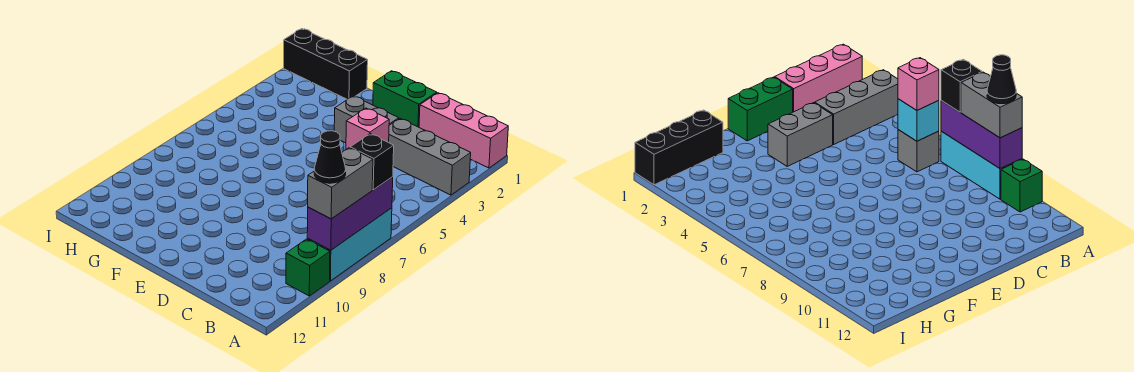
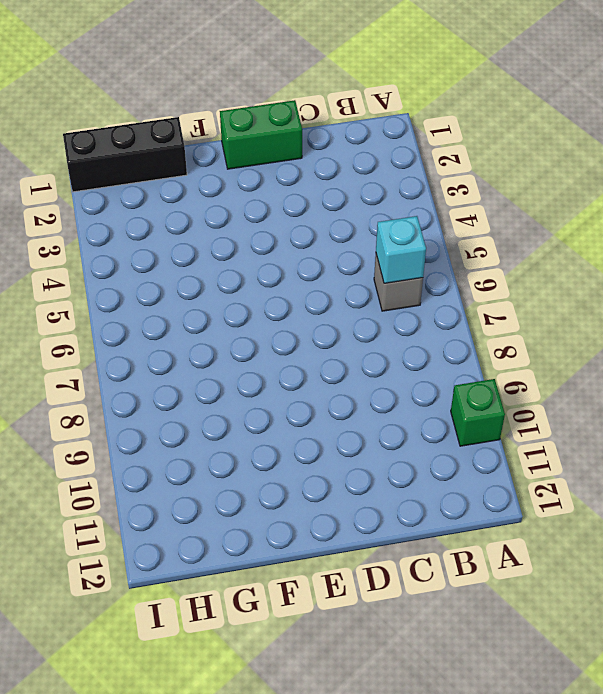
none -> pink 1x3 brick [419,93,508,168]
none -> grey 1x3 brick [389,119,471,195]
none -> cyan 1x3 brick [307,208,392,281]

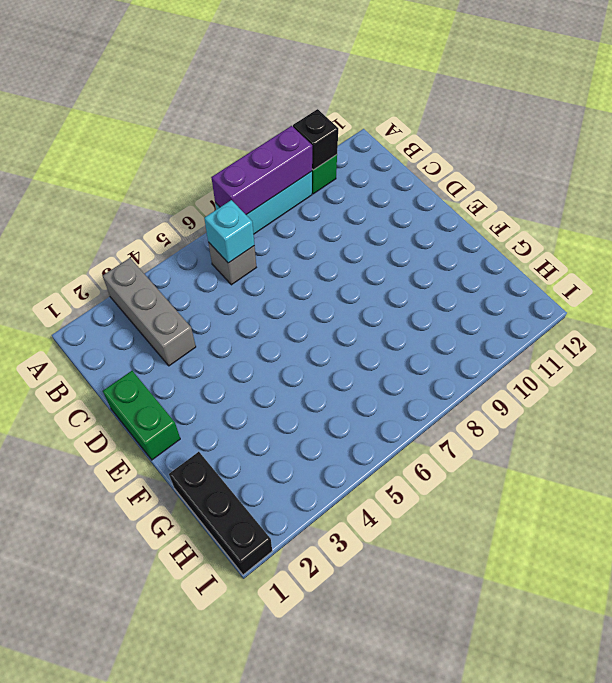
black 1x1 brick [293,109,338,170] -> black 1x1 brick moved to [350,134,394,190]
none -> pink 1x3 brick [419,93,508,168]
none -> grey 1x2 brick [334,96,399,143]
none -> grey 1x2 brick [308,148,373,219]

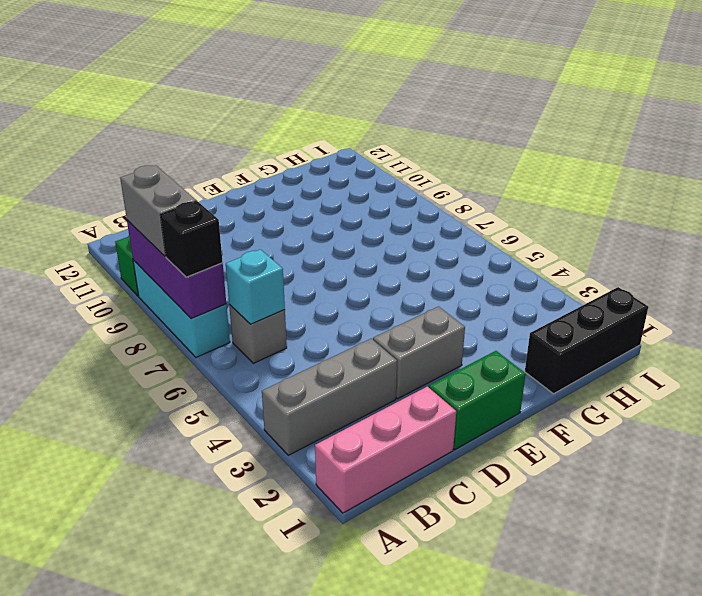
none -> pink 1x1 brick [346,108,389,149]
none -> black 1x1 cone [314,131,346,183]

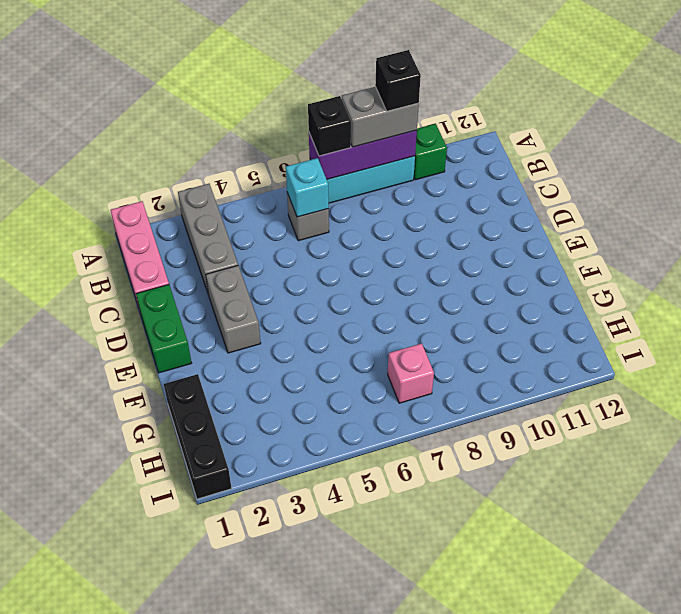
black 1x1 brick [375,50,421,111] -> black 1x1 cone [314,131,346,183]
pink 1x1 brick [388,343,434,403] -> pink 1x1 brick moved to [346,108,389,149]

